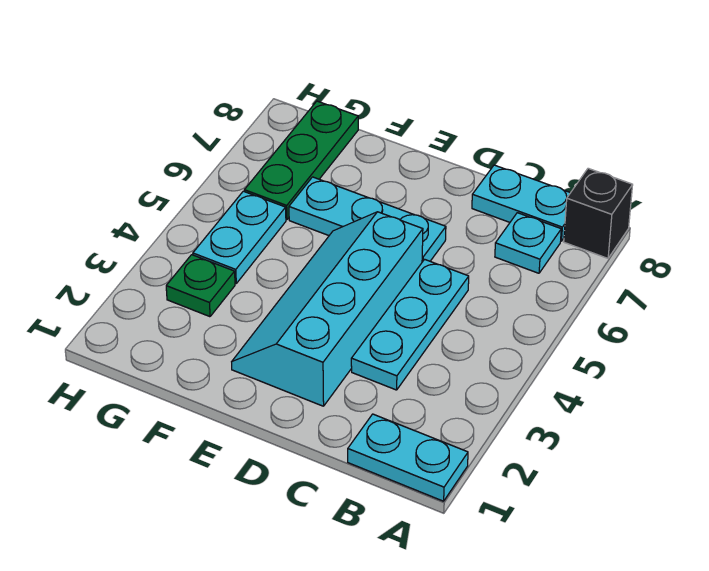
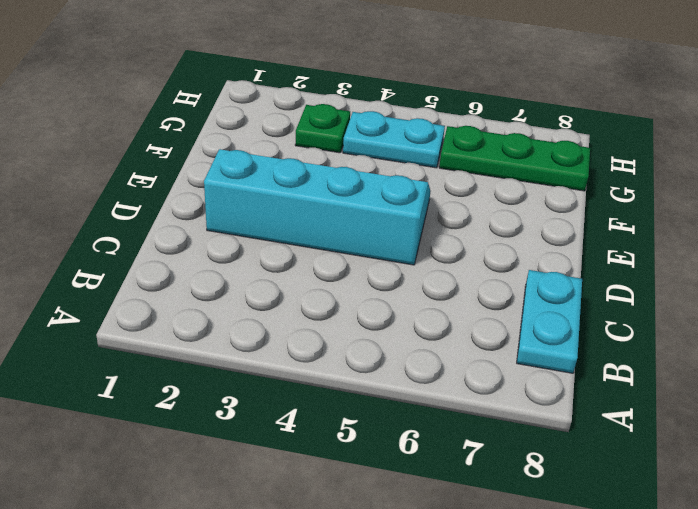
none -> cyan 1x2 plate [348,414,468,501]
none -> black 1x1 brick [564,168,633,258]

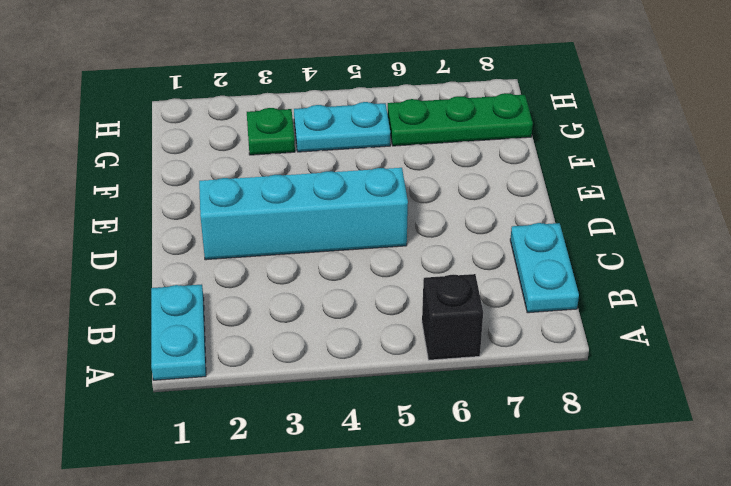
black 1x1 brick [422,274,483,360] -> black 1x1 brick moved to [564,168,633,258]
none -> cyan 1x1 plate [495,213,561,273]
none -> cyan 1x3 plate [351,259,469,390]

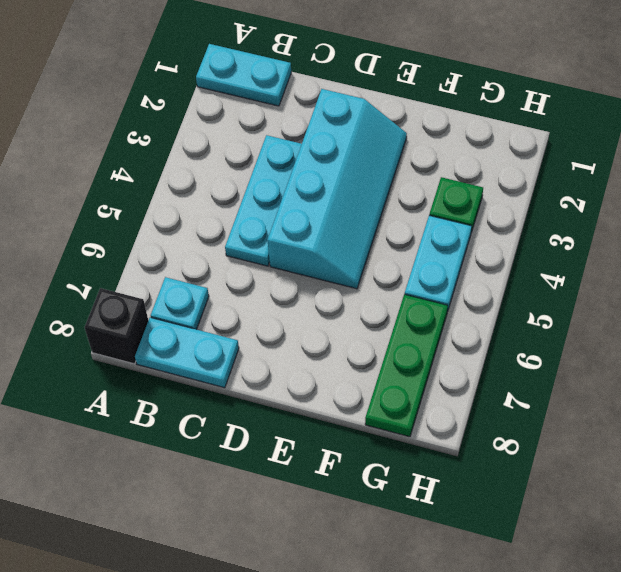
none -> cyan 1x3 plate [289,177,446,262]

